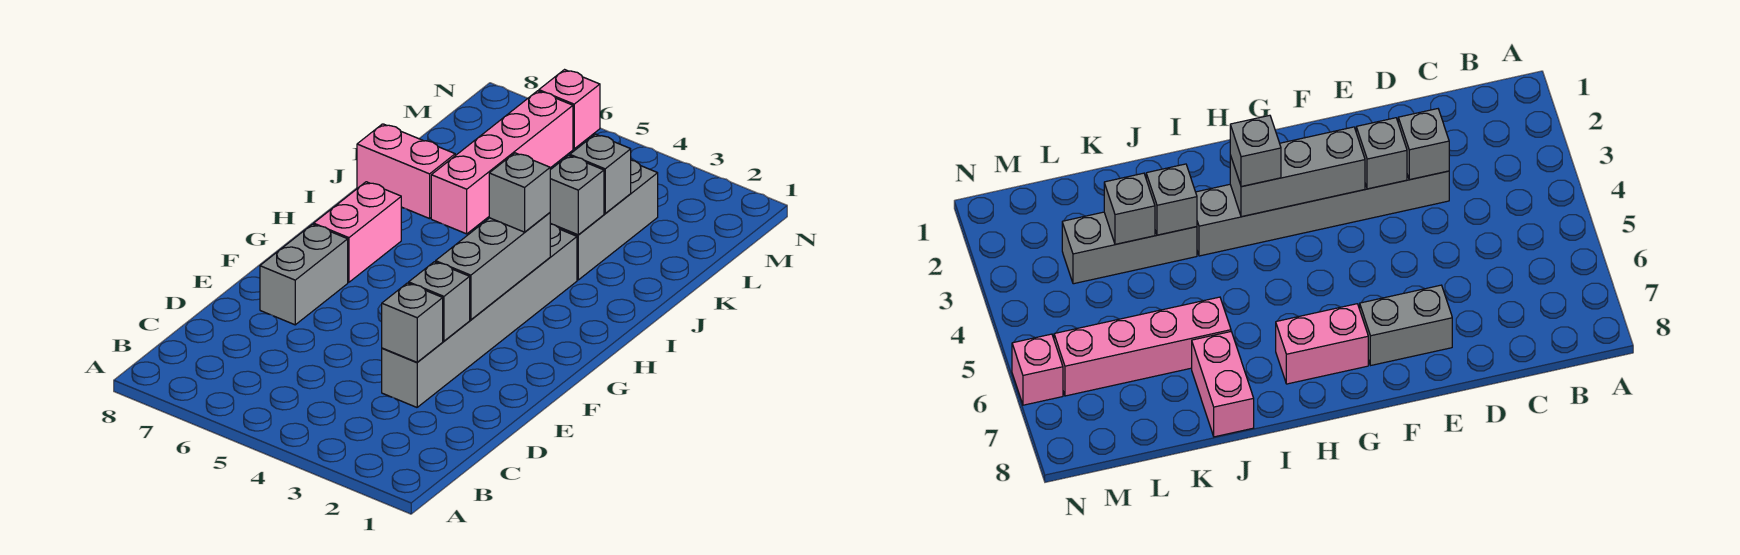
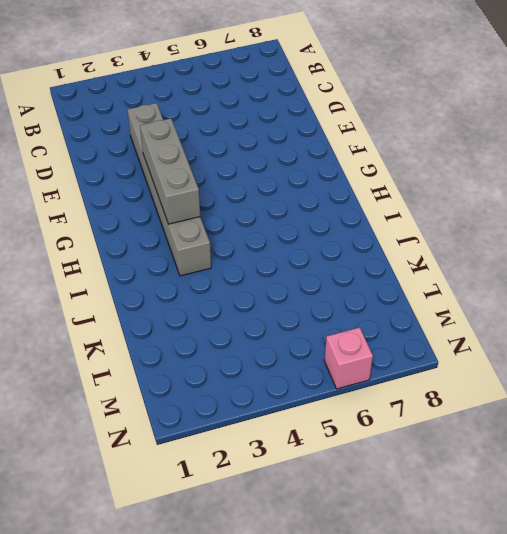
none -> grey 1x2 brick [260,224,348,325]
none -> pink 1x2 brick [314,182,401,282]
none -> grey 1x3 brick [550,160,658,280]

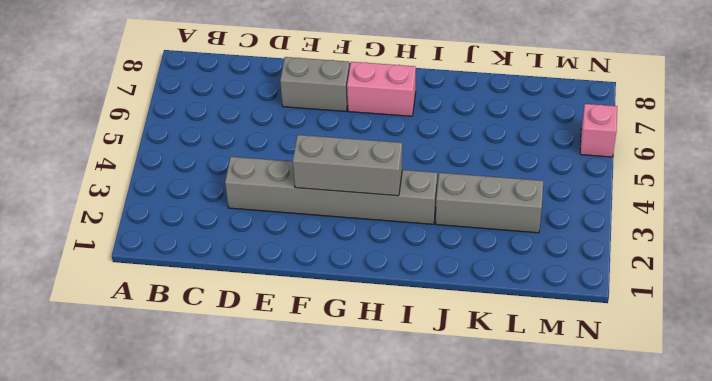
none -> pink 1x4 brick [431,91,573,234]
none -> pink 1x2 brick [357,124,455,219]
none -> grey 1x1 brick [382,283,443,362]

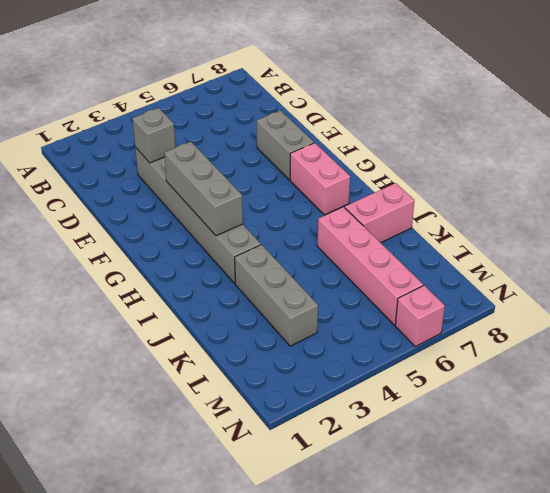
none -> grey 1x1 brick [409,262,470,341]
none -> grey 1x1 brick [550,156,604,235]
none -> grey 1x1 brick [570,134,631,214]

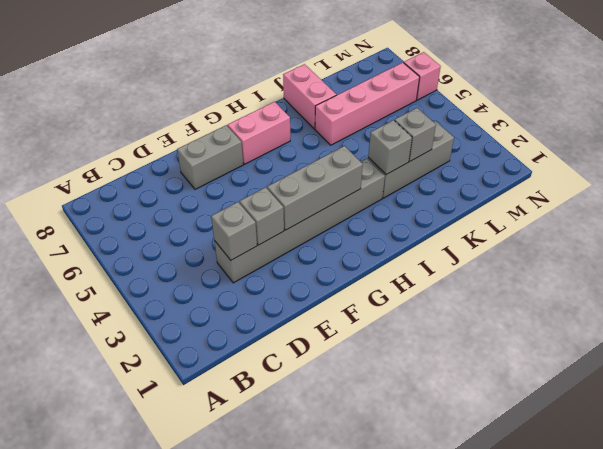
none -> grey 1x1 brick [489,153,550,232]

